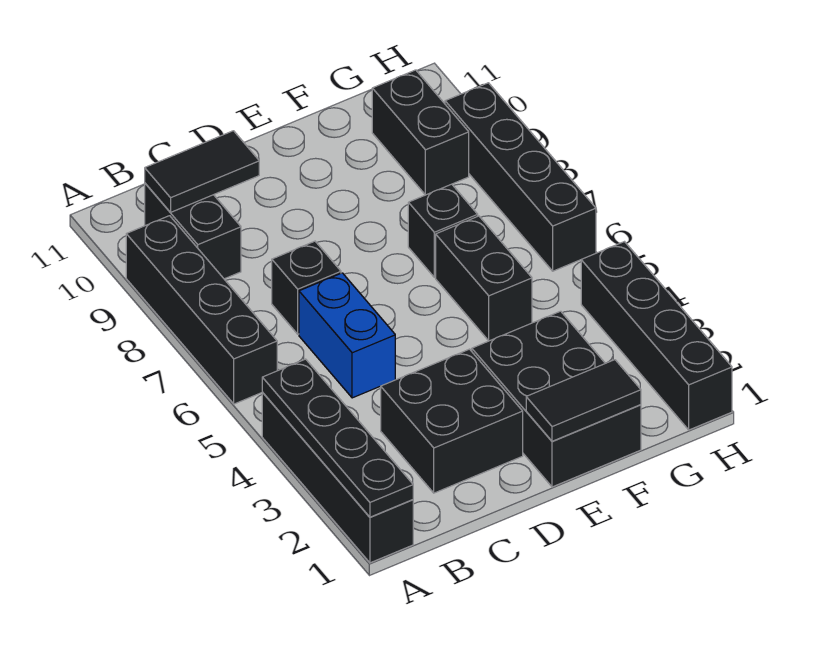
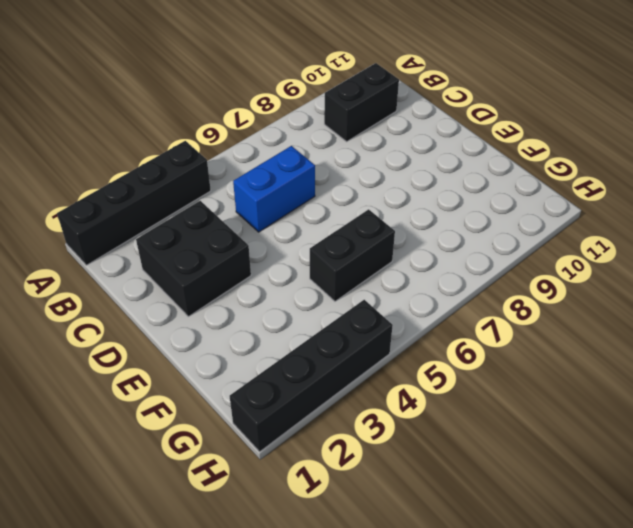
none -> black 1x4 brick [126,216,277,404]
none -> black 1x1 brick [272,241,341,334]
none -> black 2x3 brick [472,311,641,487]

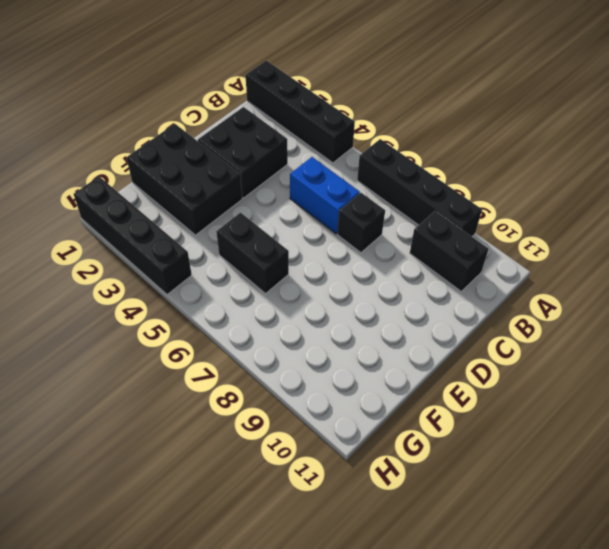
none -> black 1x1 brick [408,184,478,277]
none -> black 1x2 brick [372,70,469,195]
none -> black 1x4 brick [445,83,596,271]

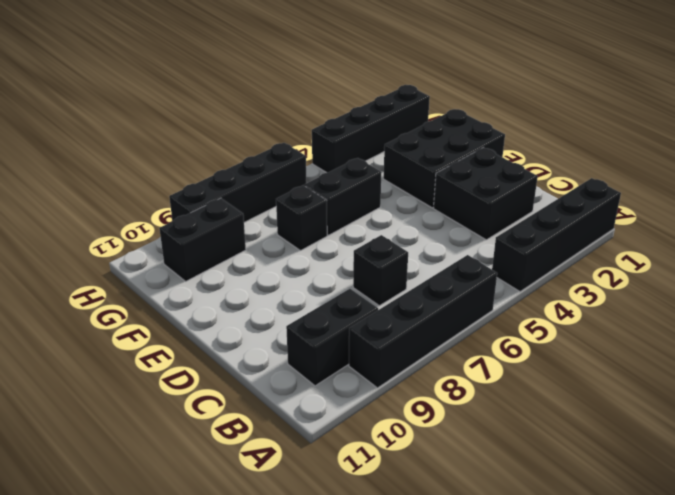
none -> blue 1x2 brick [299,273,395,398]
none -> black 1x4 plate [262,359,413,517]
none -> black 1x2 tile [145,131,259,212]

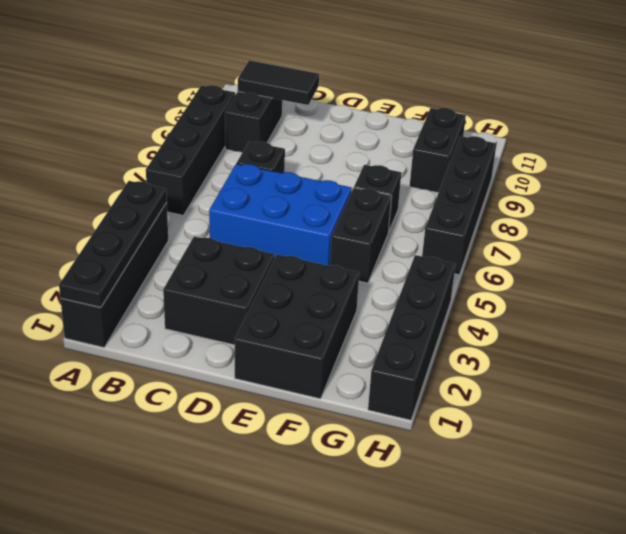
blue 2x3 brick [209,164,352,266] -> blue 1x2 brick [299,273,395,398]
none -> black 1x2 tile [526,360,641,441]

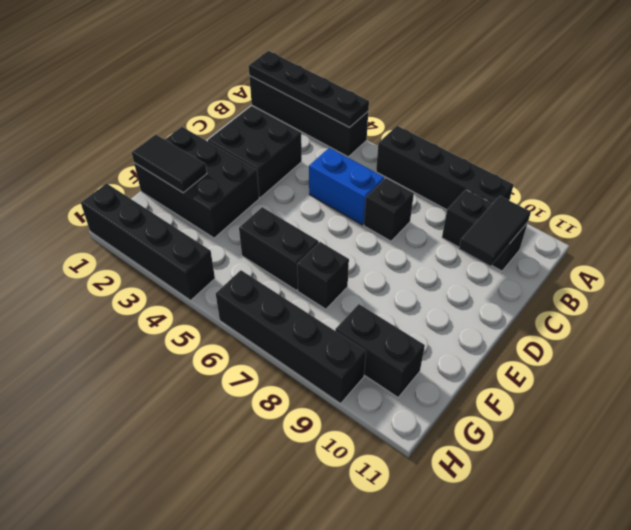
black 1x2 tile [132,135,207,193] -> black 1x2 tile turned to [526,360,641,441]

